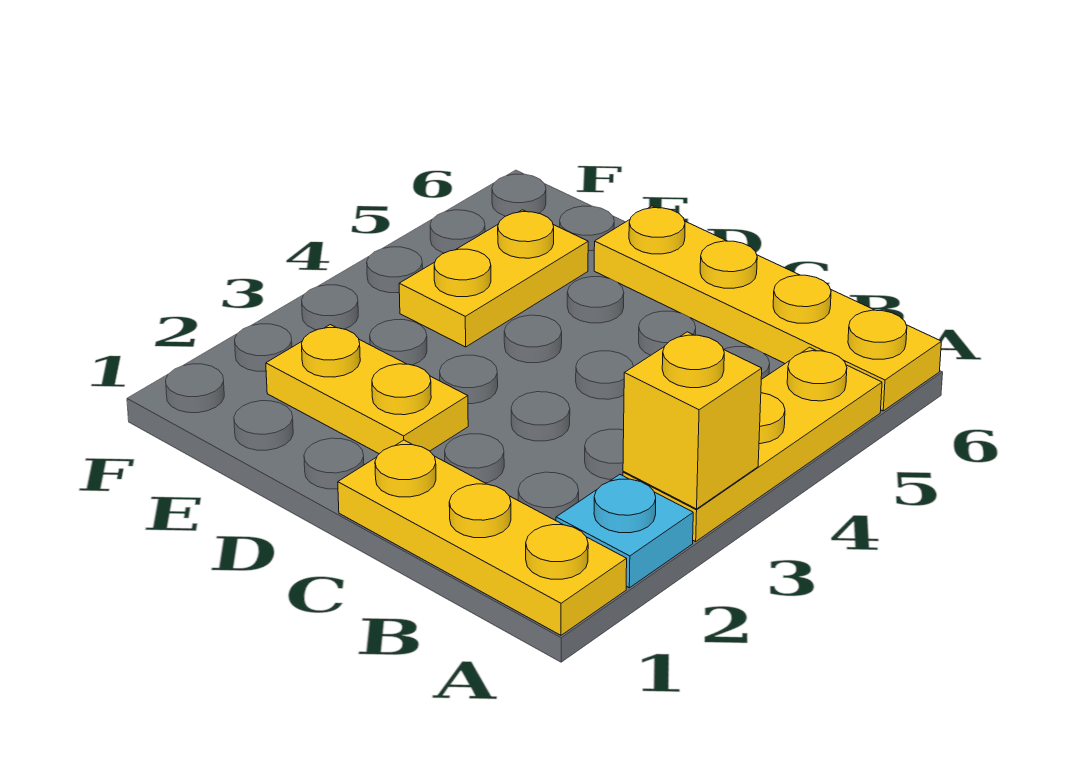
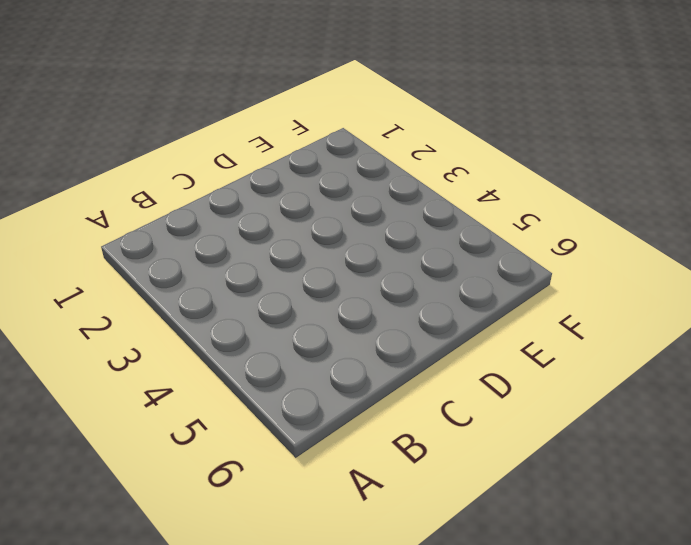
none -> yellow 1x3 plate [338,440,627,635]
none -> cyan 1x1 plate [556,475,693,588]

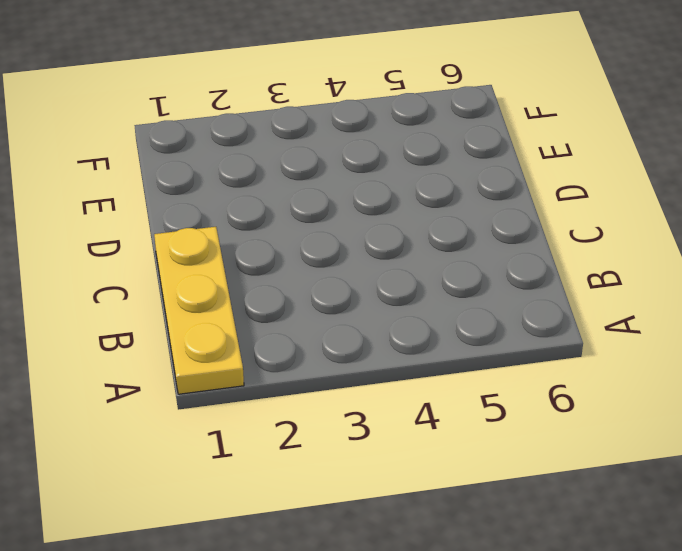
none -> cyan 1x1 plate [556,475,693,588]
none -> yellow 1x3 plate [623,347,882,542]

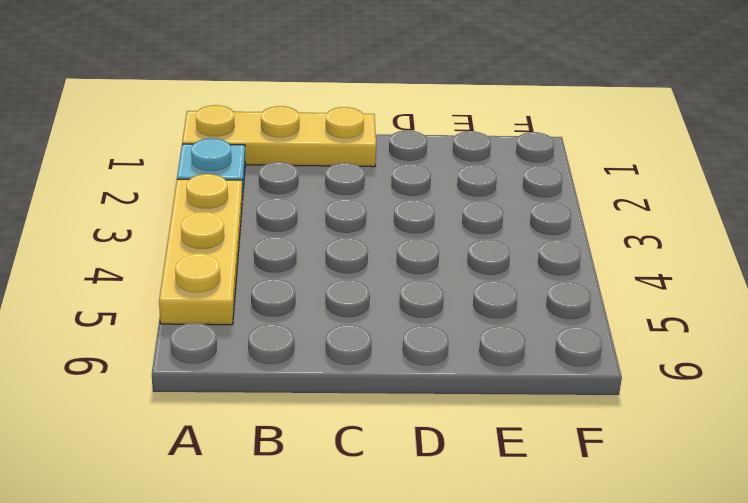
none -> yellow 1x4 plate [594,206,941,411]
none -> yellow 1x2 plate [266,325,468,454]

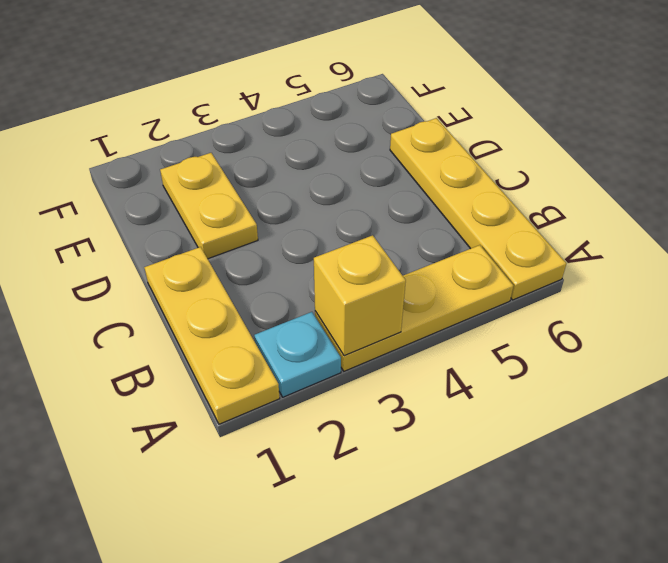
none -> yellow 1x2 plate [399,210,588,347]

